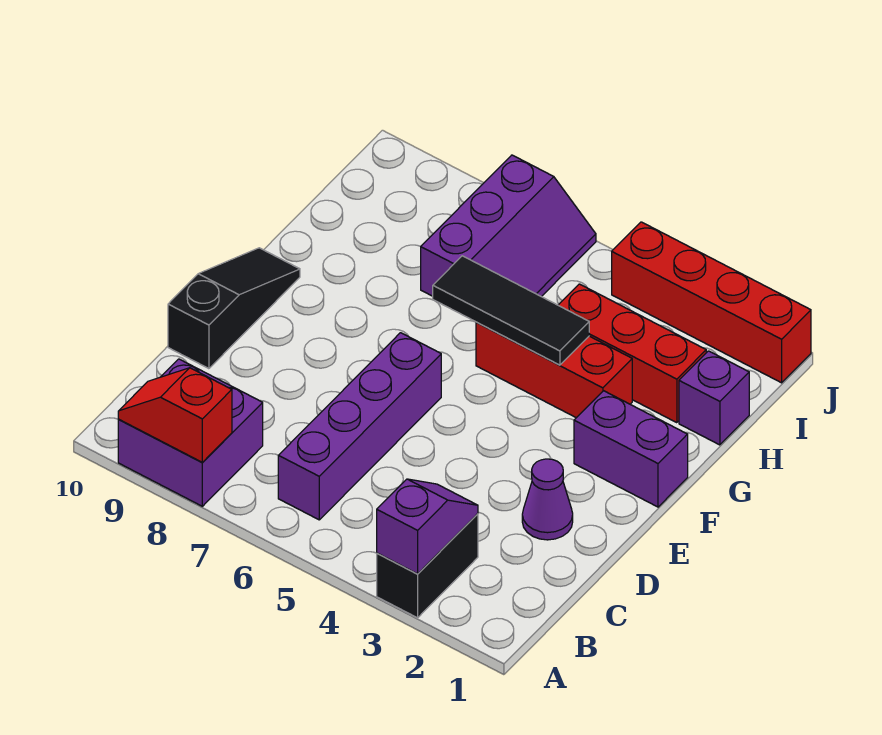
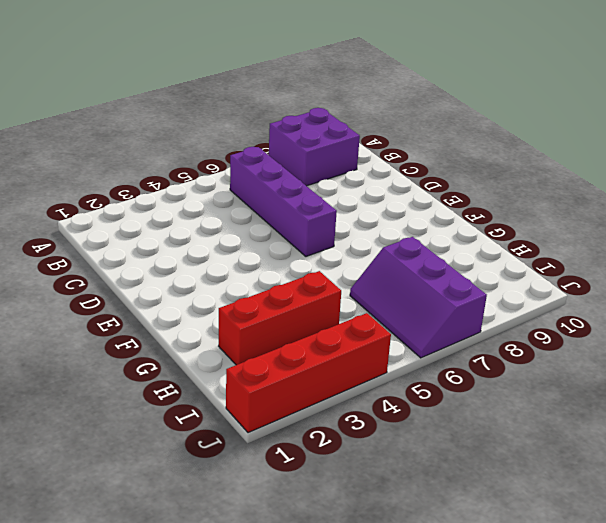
none -> black 1x2 brick [377,514,478,618]
none -> purple 1x1 cone [522,459,573,540]
none -> black 1x3 slope [168,248,300,369]

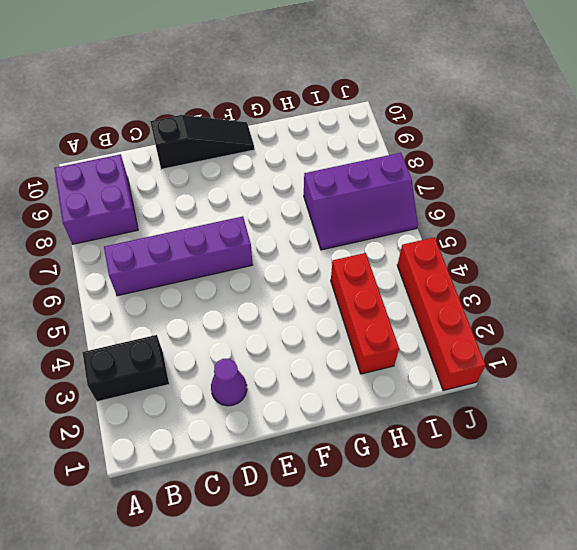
none -> purple 1x2 brick [574,391,688,507]
none -> red 1x3 brick [476,322,632,418]
none -> purple 1x1 brick [679,351,749,445]

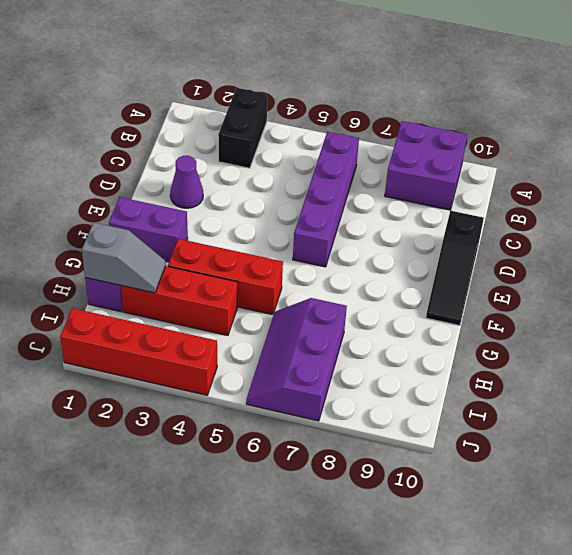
grey 1x2 slope [82,223,166,293] -> none
none -> purple 1x2 slope [377,479,478,574]
none -> red 1x2 slope [118,368,232,462]
none -> black 1x3 tile [433,256,589,365]

